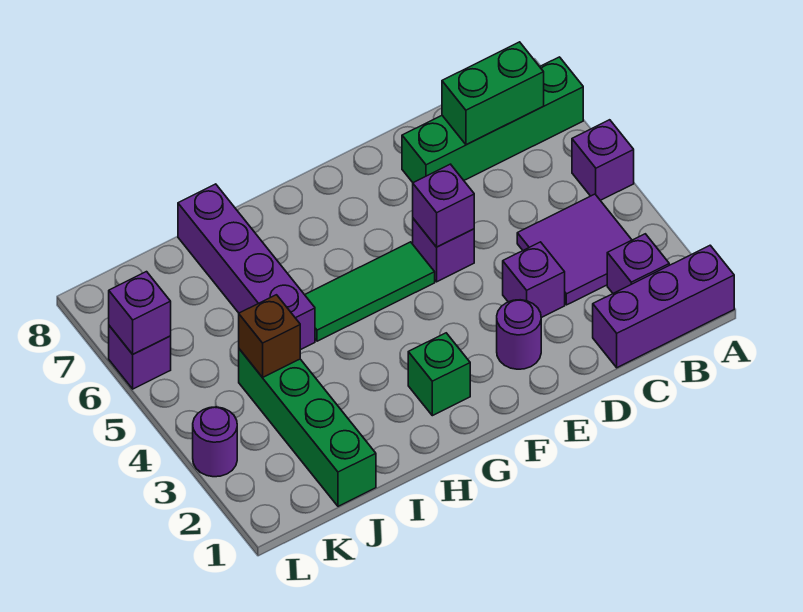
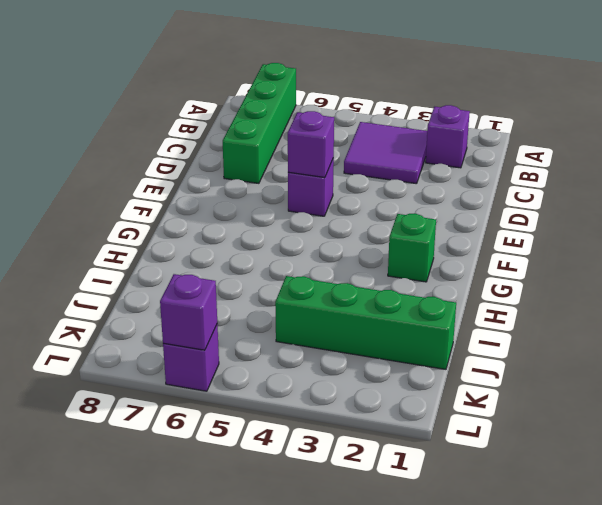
none -> purple 1x3 brick [593,245,734,368]
none -> purple 1x1 brick [572,120,634,200]
none -> purple 1x1 brick [503,242,565,318]

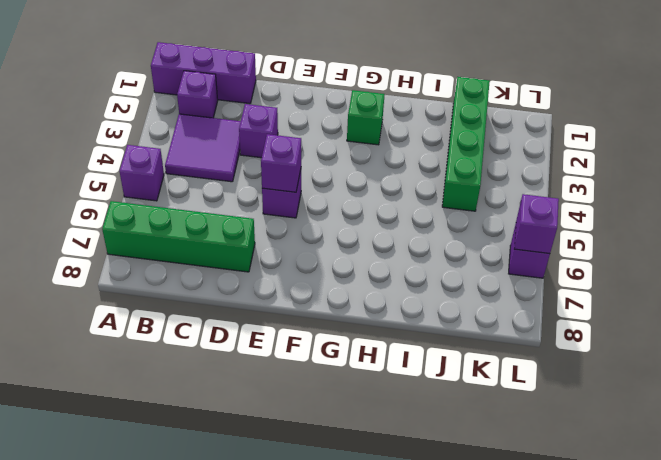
none -> purple 1x1 round brick [497,300,541,369]
none -> green 1x3 tile [305,242,435,341]
none -> purple 1x4 brick [178,184,315,350]

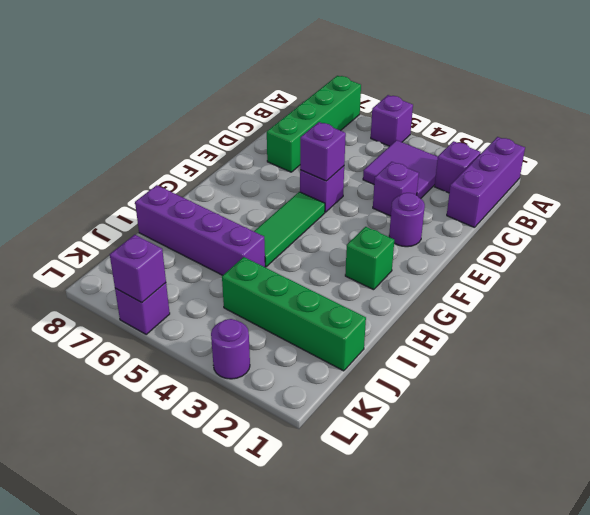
none -> green 1x2 brick [442,42,544,145]
none -> brown 1x1 brick [239,295,300,378]

